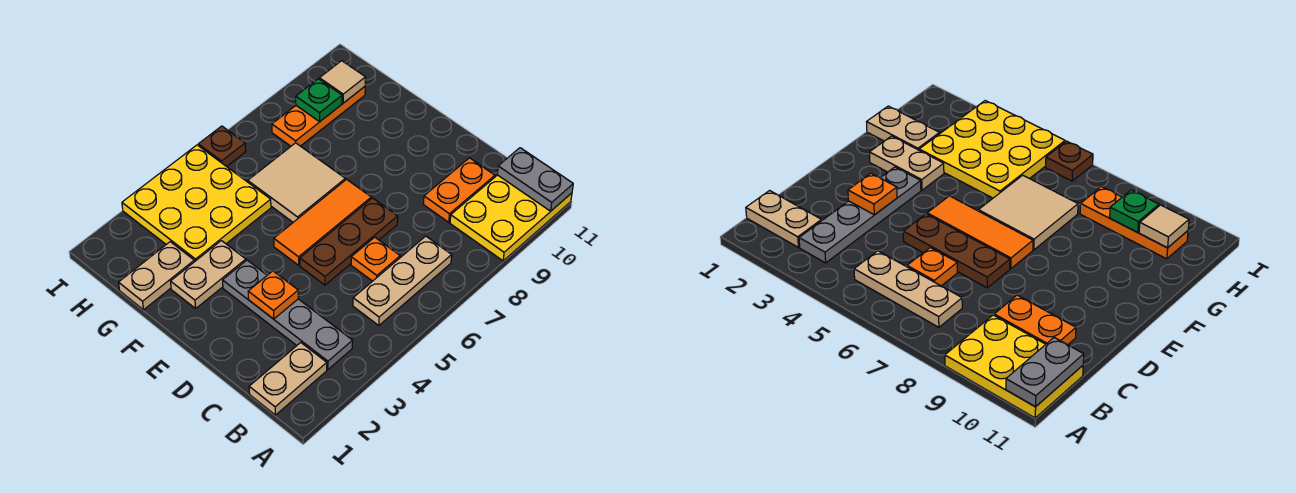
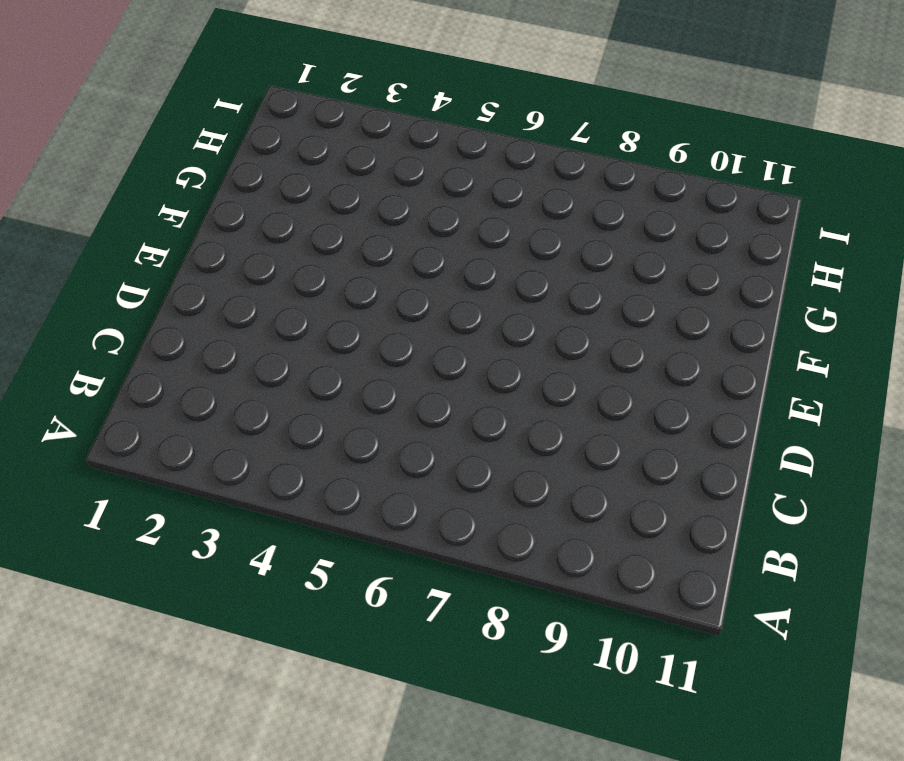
none -> yellow 2x3 plate [450,175,572,261]
none -> tan 1x2 plate [249,343,327,415]
none -> grey 1x4 plate [223,260,353,369]

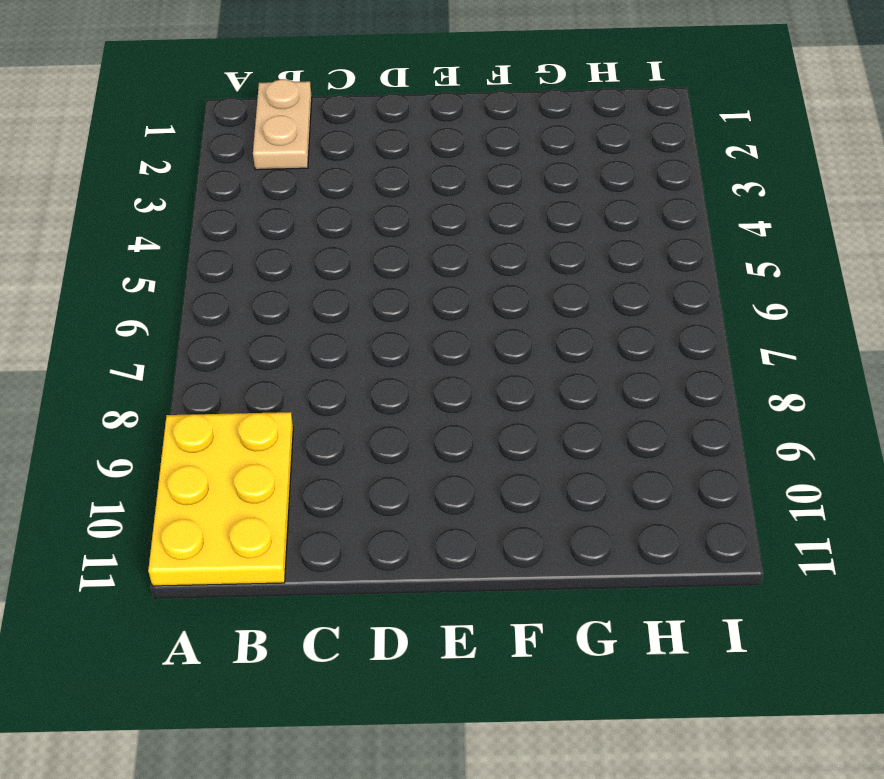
none -> grey 1x4 plate [223,260,353,369]
none -> tan 1x3 plate [353,236,452,326]
none -> orange 1x1 plate [351,237,400,281]

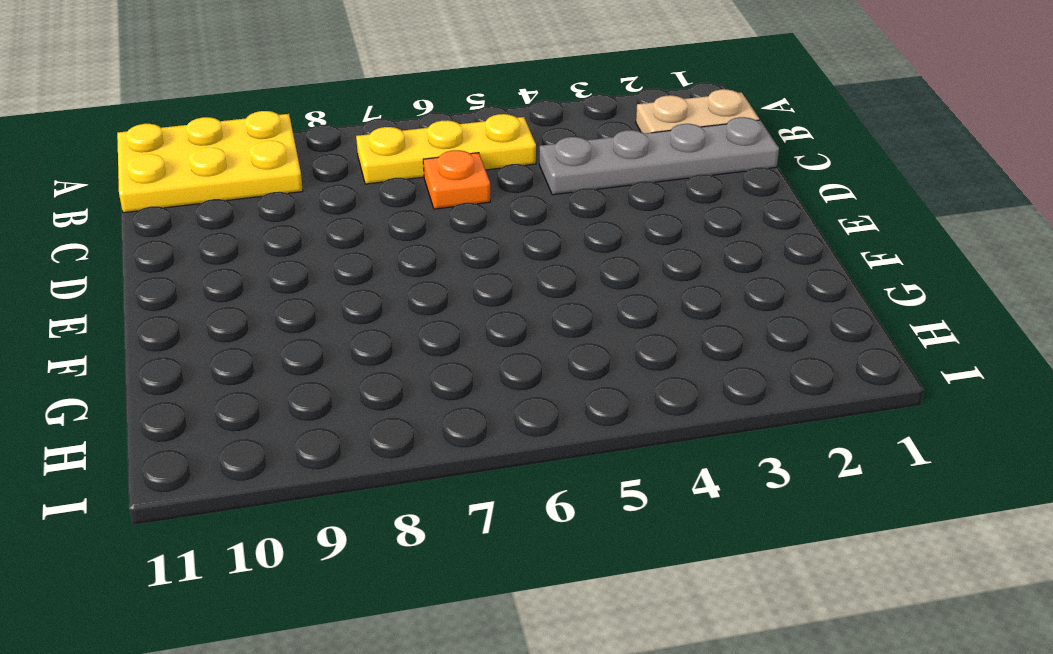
yellow 1x3 plate [356,114,536,184] -> tan 1x3 plate [353,236,452,326]
grey 1x4 plate [539,117,779,195] -> grey 1x4 plate turned to [223,260,353,369]
none -> orange 1x2 plate [424,158,495,222]
none -> brown 1x3 plate [300,198,398,285]
none -> orange 1x3 tile [274,179,371,265]

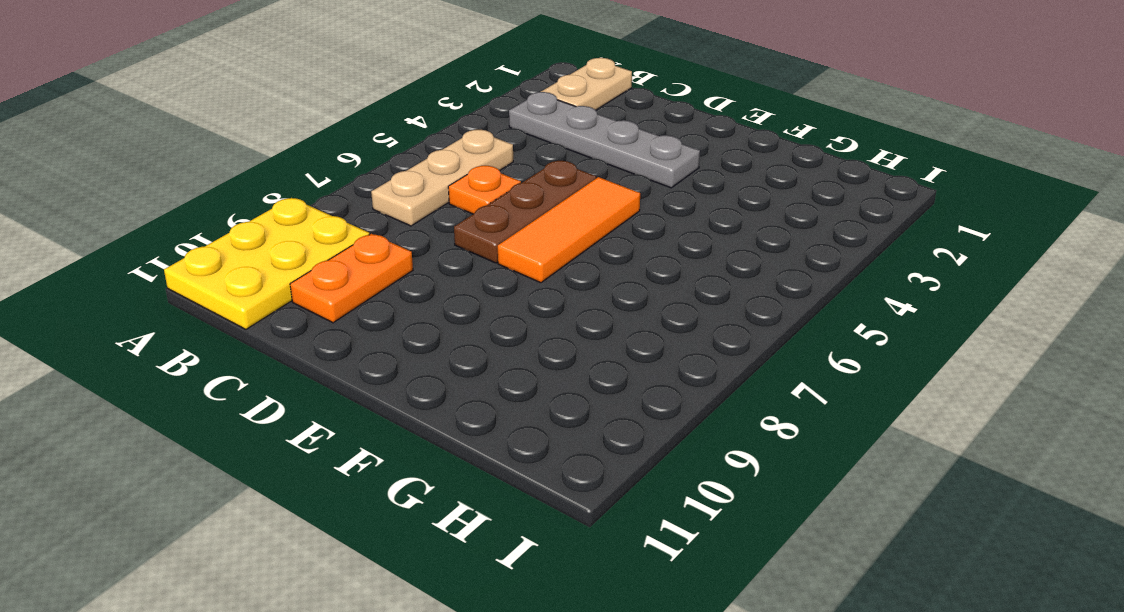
none -> tan 1x2 plate [171,241,246,308]
none -> tan 2x2 tile [248,143,345,222]
none -> tan 1x2 plate [119,242,194,310]

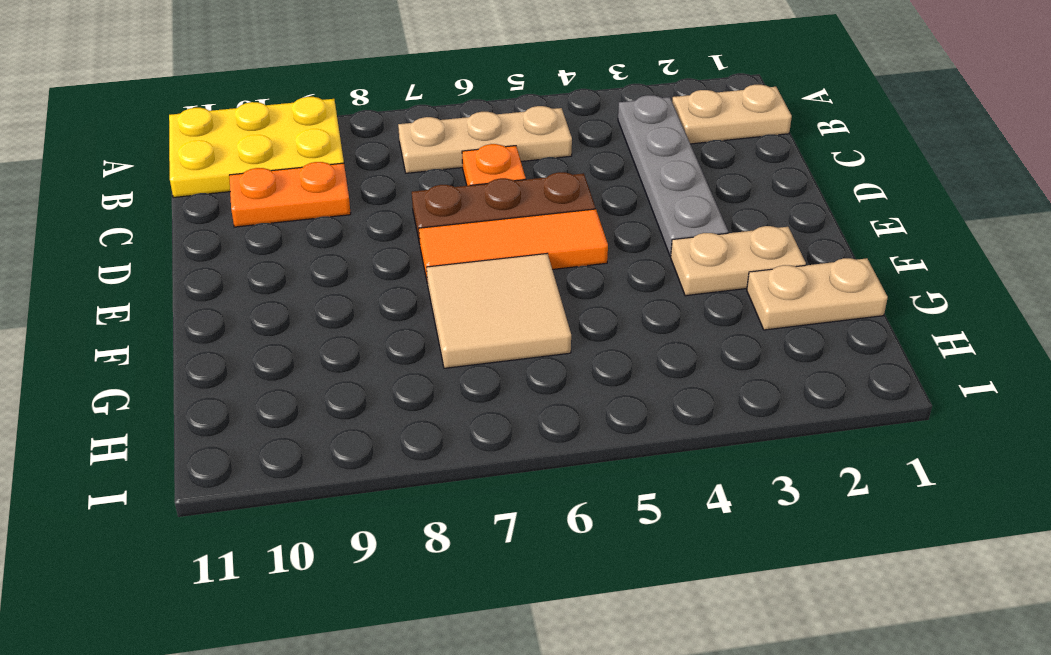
none -> yellow 3x3 plate [122,145,271,262]
none -> orange 1x3 plate [272,87,365,146]
none -> brown 1x1 plate [198,126,246,167]

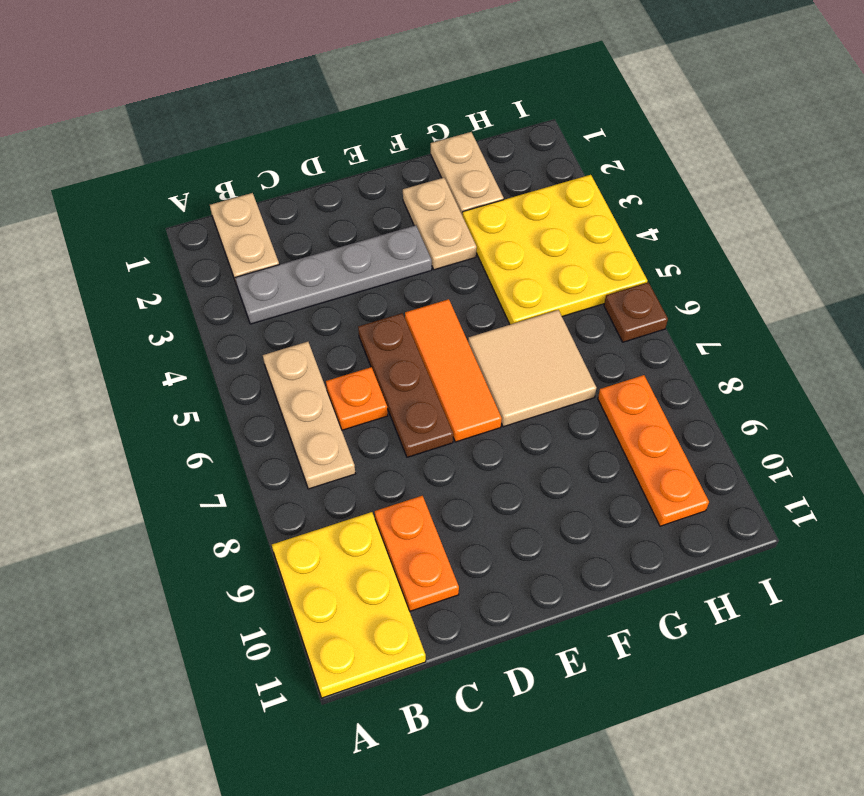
none -> grey 1x2 plate [497,148,573,211]
none -> orange 1x1 plate [248,271,298,319]
none -> green 1x1 plate [296,79,342,122]

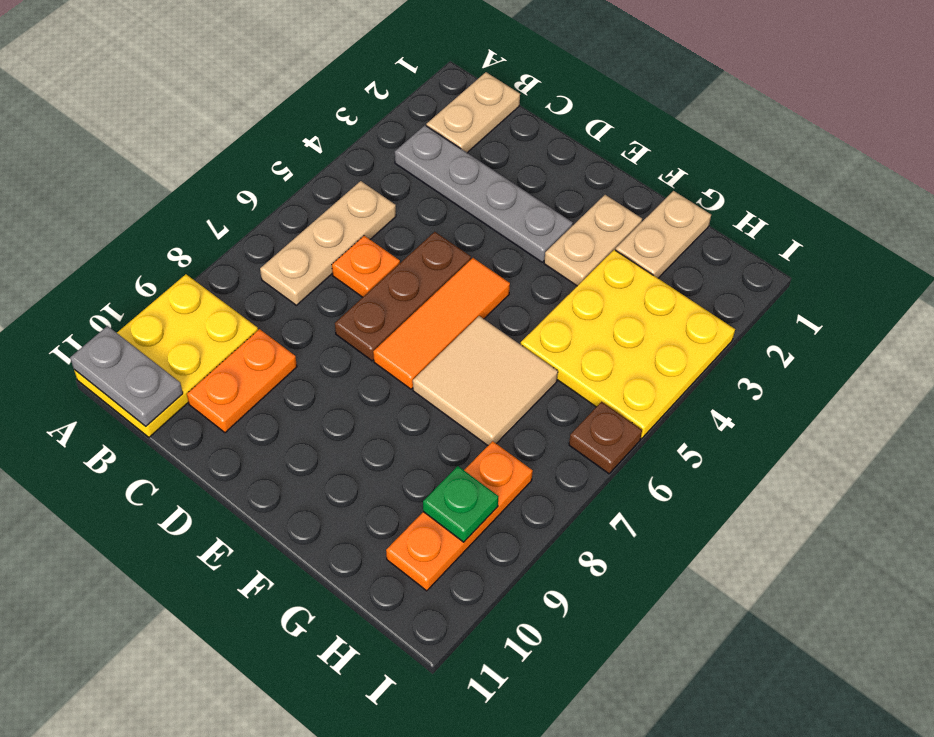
none -> orange 1x1 plate [248,271,298,319]
none -> tan 1x1 tile [319,61,365,103]

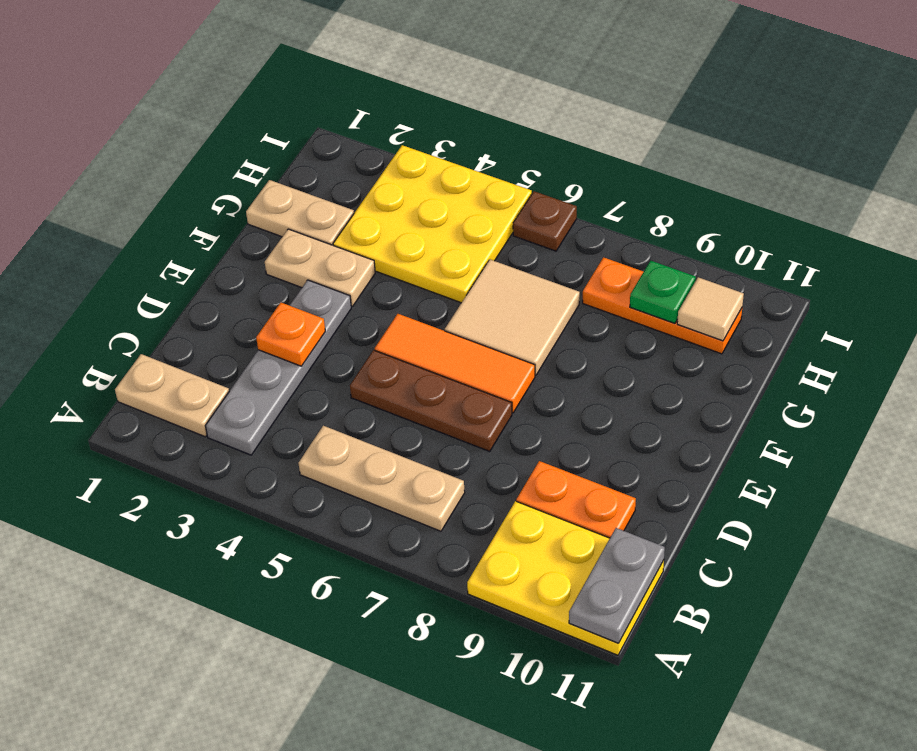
none -> orange 1x1 plate [351,237,400,281]

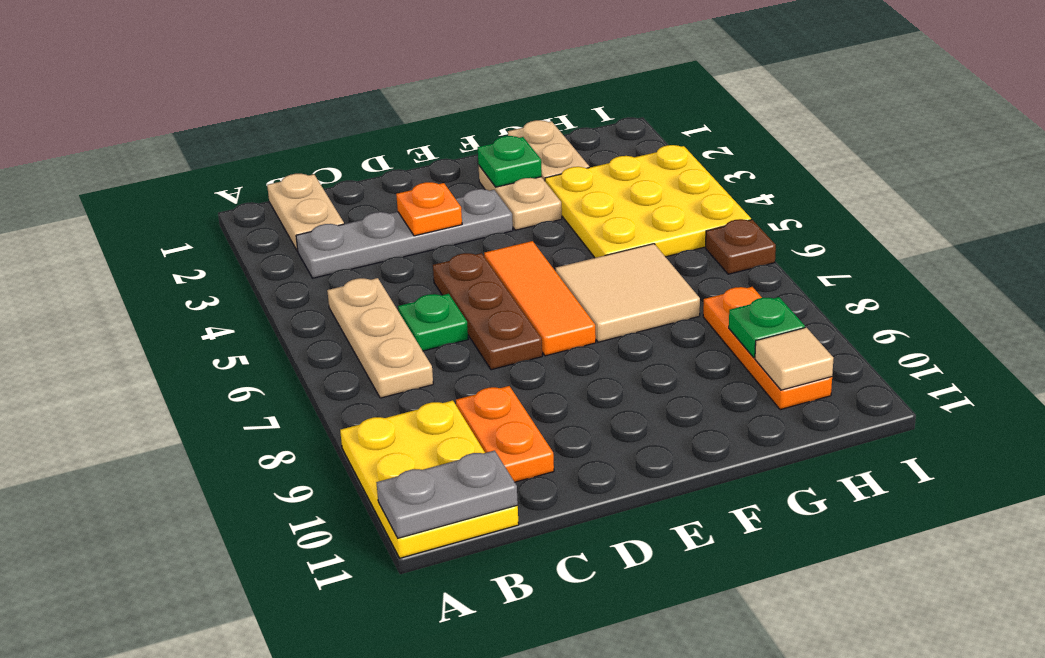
green 1x1 plate [398,294,468,351] -> orange 1x1 plate [351,237,400,281]
green 1x1 plate [478,136,542,187] -> none

